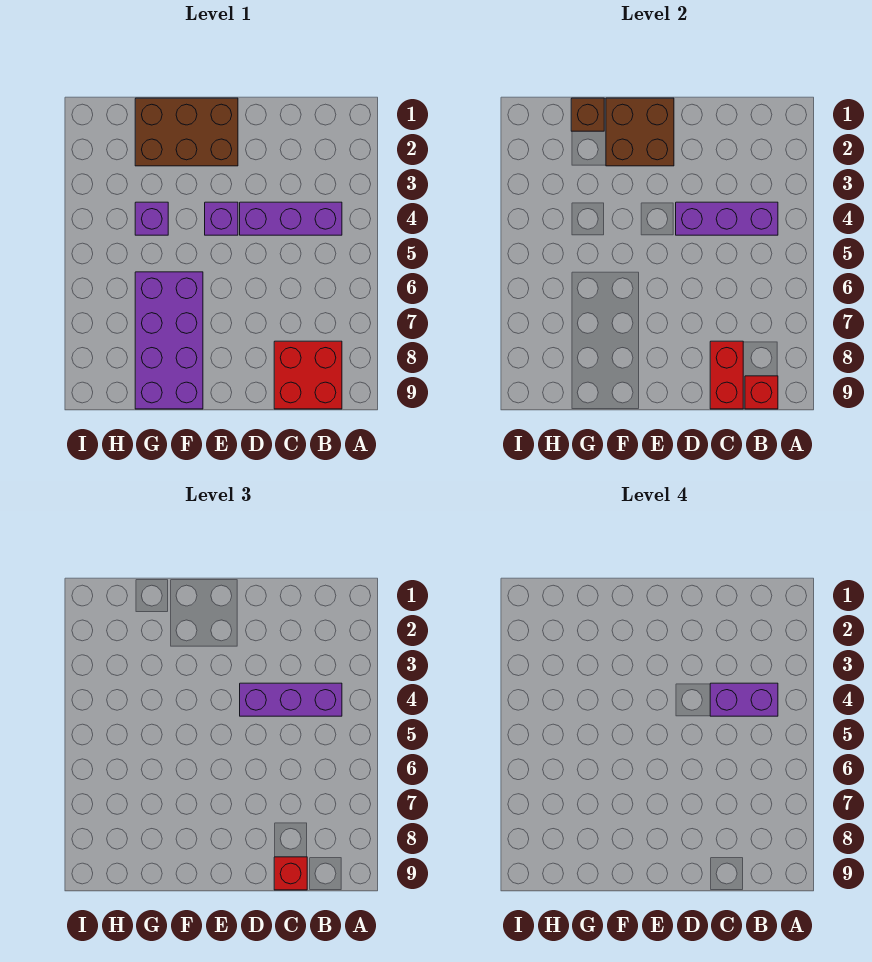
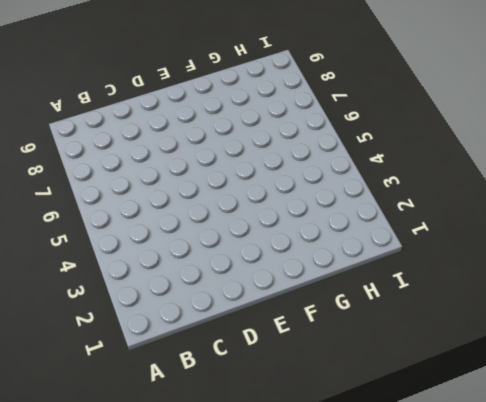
none -> purple 1x3 brick [240,202,342,235]
none -> red 2x2 brick [274,341,342,409]
none -> brown 2x3 brick [135,98,238,166]

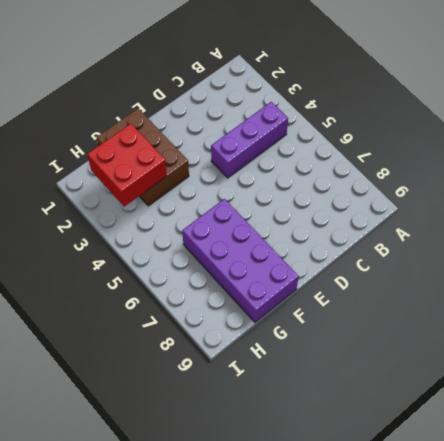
brown 2x3 brick [97,109,189,206] -> brown 2x3 brick turned to [135,98,238,166]
red 2x2 brick [88,124,167,207] -> red 2x2 brick moved to [274,341,342,409]
none -> purple 1x1 brick [205,202,238,235]
none -> purple 1x1 brick [135,202,168,235]
none -> purple 1x3 brick [676,202,778,235]

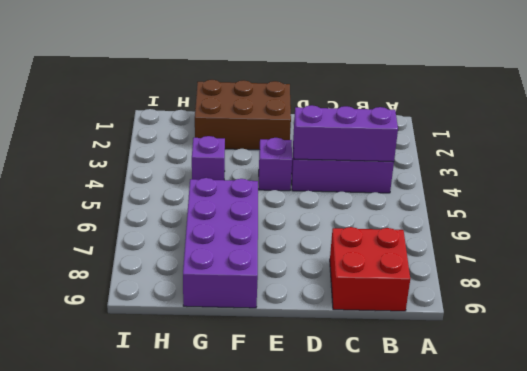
none -> red 1x1 brick [745,376,778,409]
none -> red 1x2 brick [710,341,743,409]
none -> brown 2x2 brick [606,98,674,166]

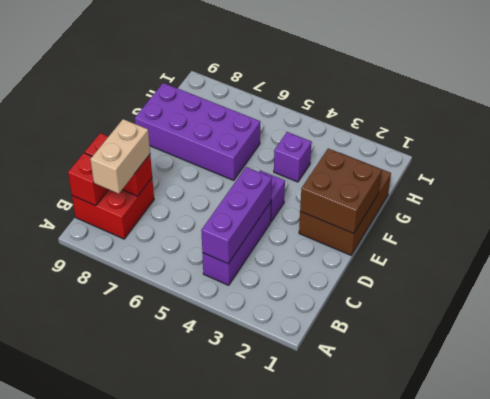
tan 1x2 brick [90,119,150,194] -> none
none -> brown 1x1 brick [571,98,604,131]
none -> purple 1x3 brick [240,683,342,716]
none -> red 1x1 brick [274,857,307,890]

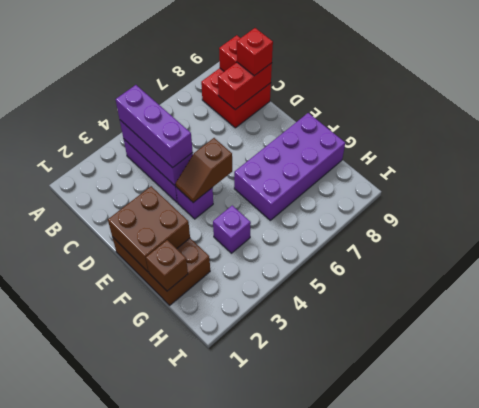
brown 1x2 slope [175,138,232,203] -> none
none -> purple 1x2 brick [710,683,778,716]

